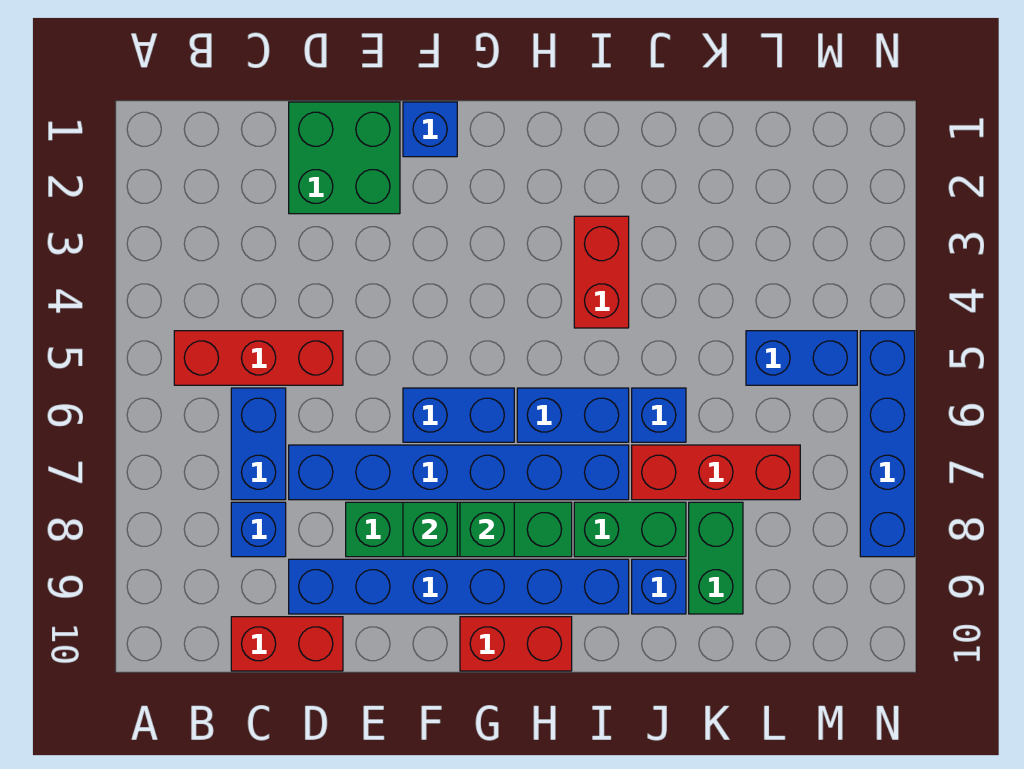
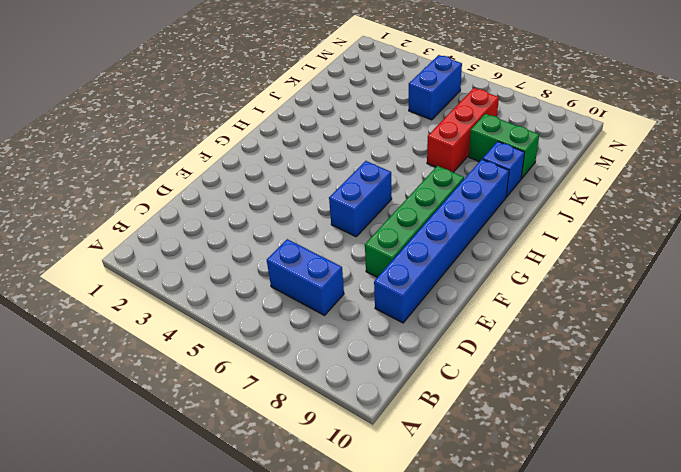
none -> red 1x3 brick [174,331,343,385]
none -> blue 1x1 brick [231,502,286,557]
none -> red 1x2 brick [231,617,343,671]

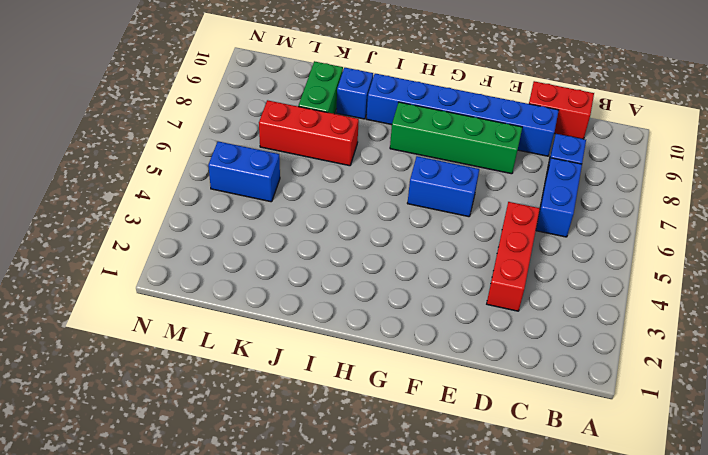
red 1x3 brick [487,202,540,311] -> red 1x3 brick turned to [174,331,343,385]
none -> green 2x2 brick [289,102,400,214]
none -> blue 1x6 brick [289,445,629,500]
none -> blue 1x1 brick [403,102,457,157]

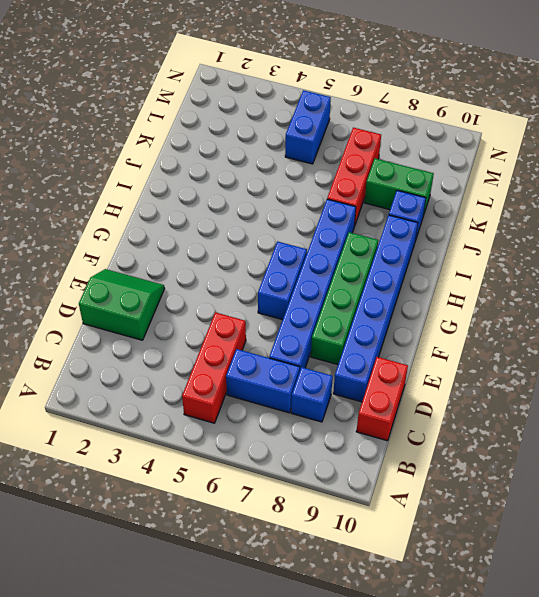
green 2x2 slope [79,269,165,340] -> green 2x2 brick [289,102,400,214]
none -> blue 1x1 brick [403,102,457,157]
none -> red 1x2 brick [460,617,572,671]
none -> blue 1x2 brick [517,388,629,442]

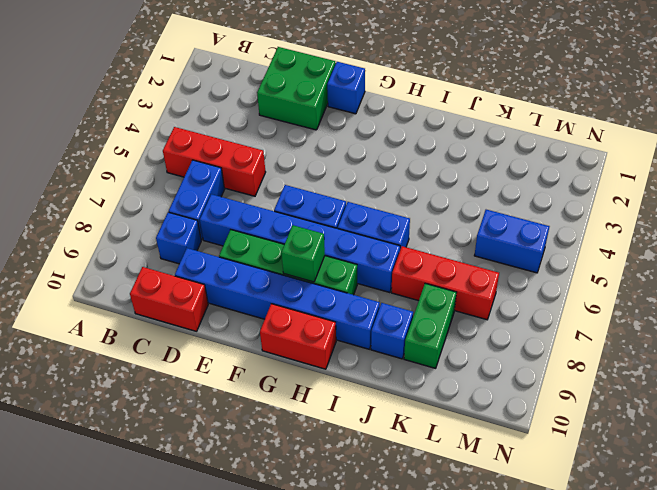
none -> red 1x2 brick [574,216,629,328]
none -> green 1x2 brick [574,502,686,557]
none -> blue 1x1 brick [632,388,686,442]

